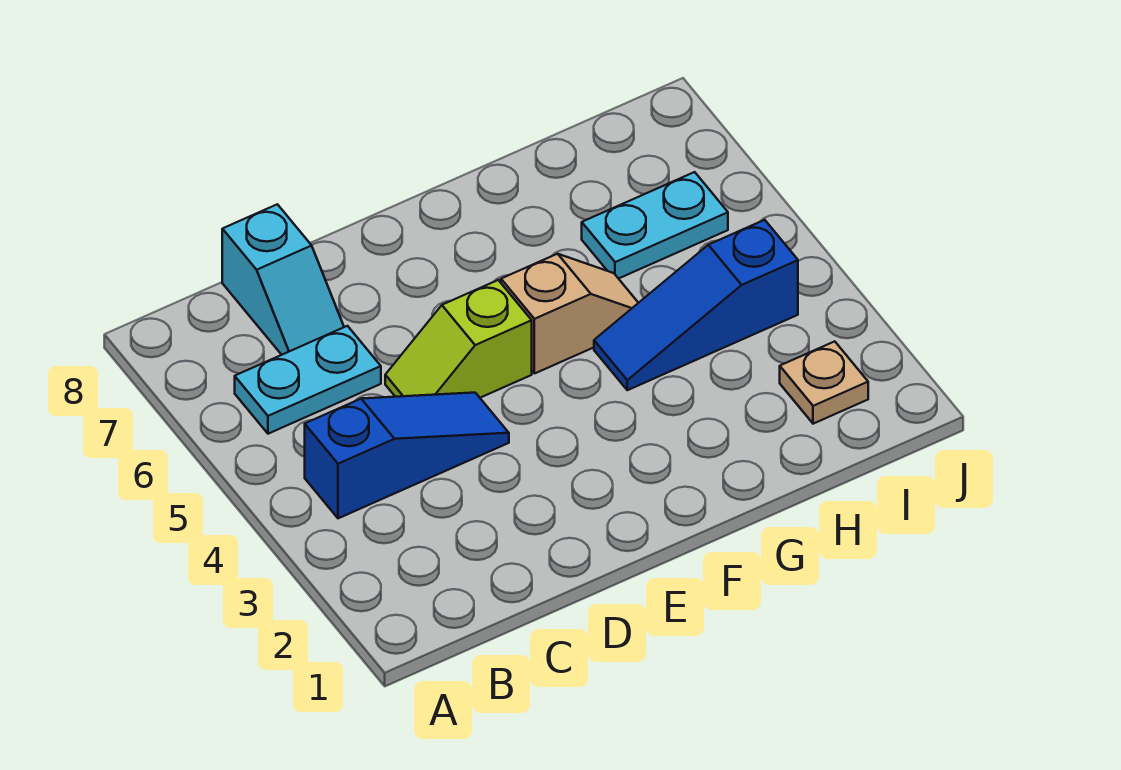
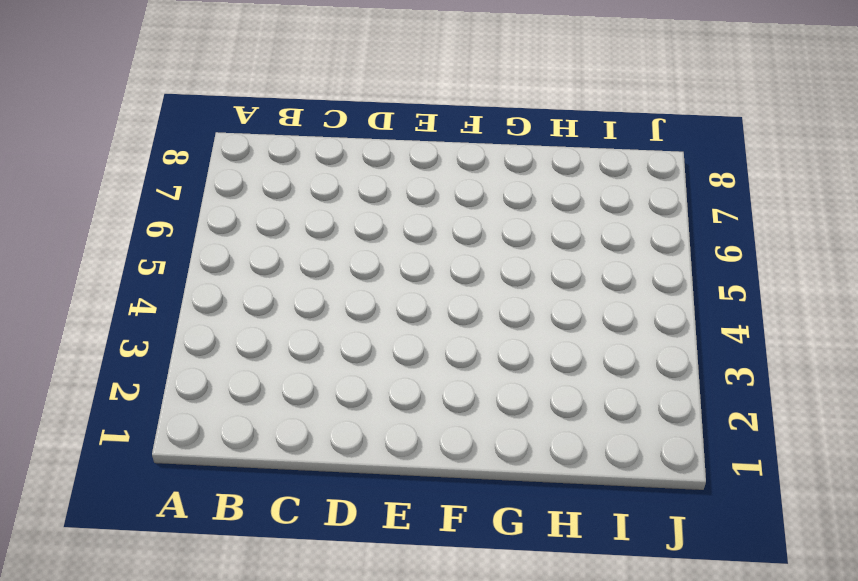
none -> blue 1x3 slope [305,393,509,518]
none -> cyan 1x2 plate [235,326,381,434]

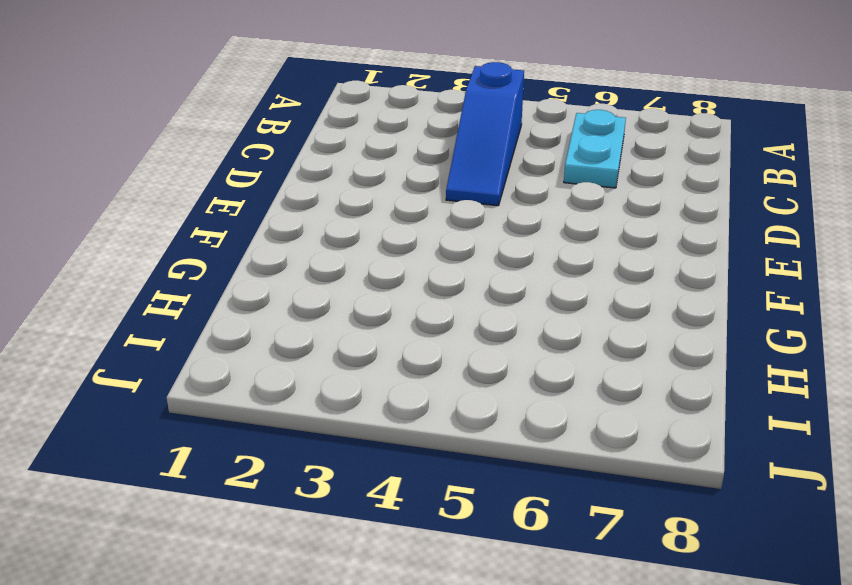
none -> cyan 1x2 slope [222,204,344,355]
none -> lime 1x2 slope [385,280,532,398]

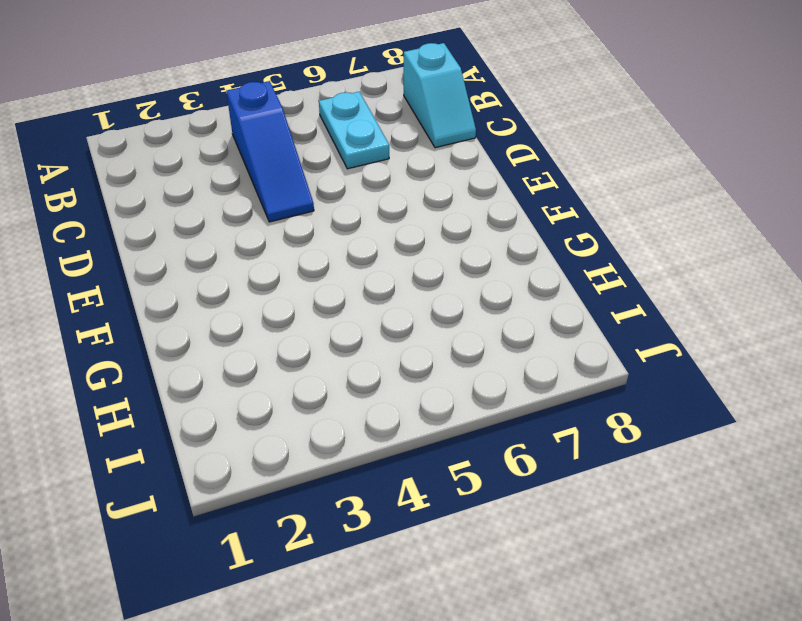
cyan 1x2 slope [404,43,476,148] -> cyan 1x2 slope turned to [222,204,344,355]
none -> lime 1x2 slope [385,280,532,398]
none -> tan 1x2 slope [501,254,638,374]

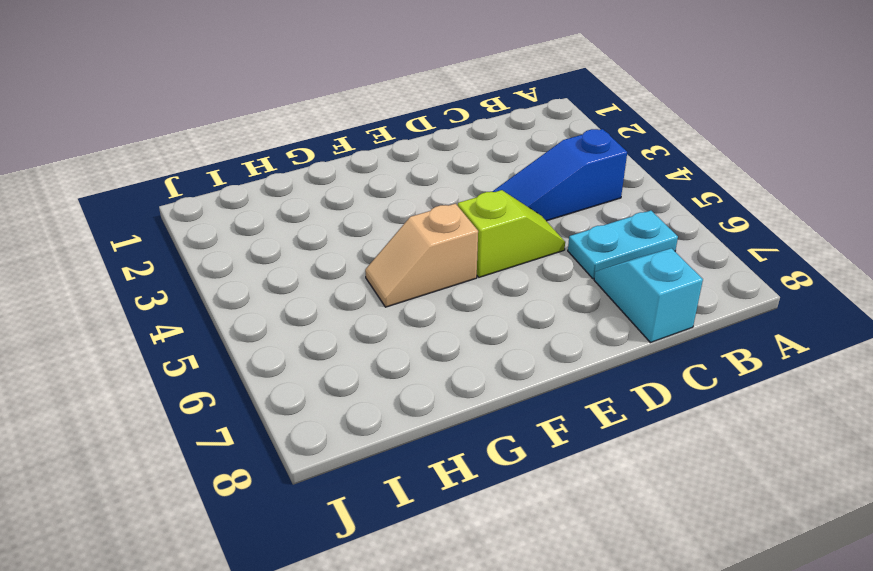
none -> blue 1x3 slope [594,220,798,390]
none -> cyan 1x2 plate [582,172,728,279]

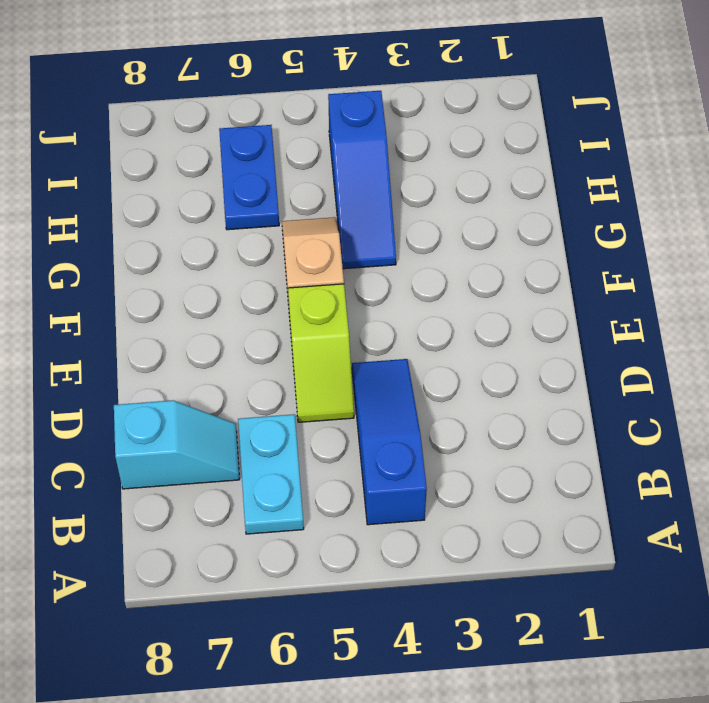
blue 1x2 plate [219,125,279,230] -> cyan 1x2 plate [582,172,728,279]
none -> tan 1x1 plate [780,341,868,424]

